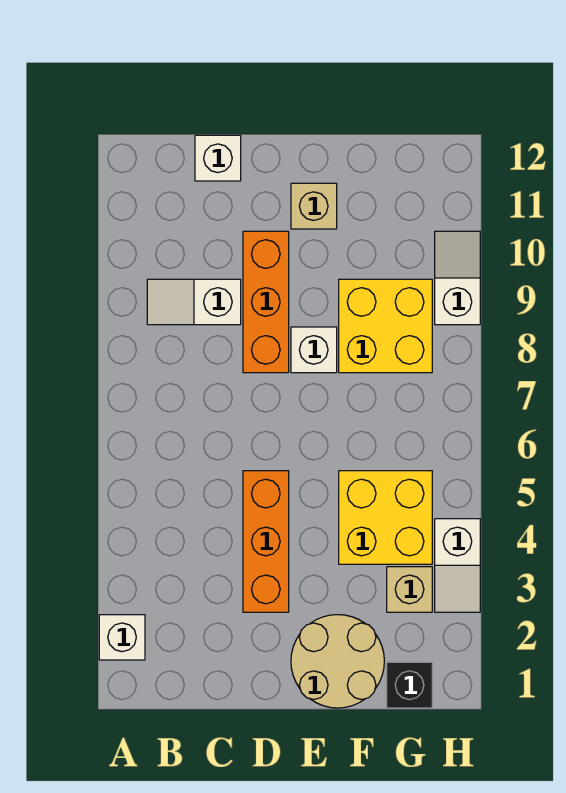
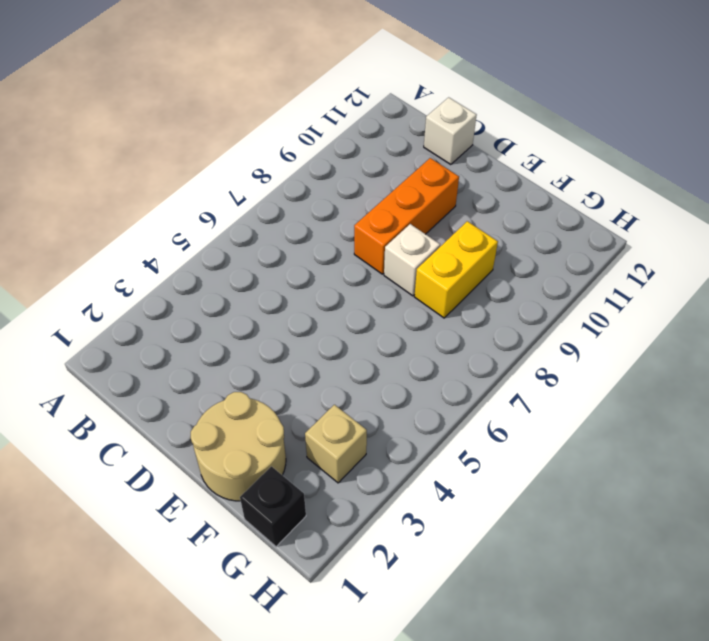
yellow 1x2 brick [414,221,498,318] -> yellow 2x2 brick [339,279,432,373]
none -> white 1x1 brick [99,615,145,660]
none -> white 1x2 slope [147,279,241,325]
none -> orange 1x3 brick [243,471,289,612]

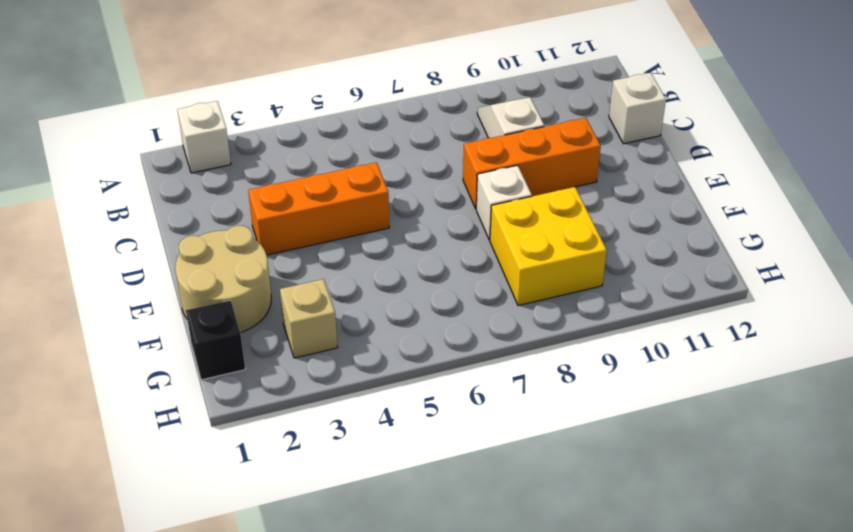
none -> tan 1x1 brick [291,183,337,229]
none -> yellow 2x2 brick [339,471,432,564]
none -> white 1x2 slope [435,519,480,612]

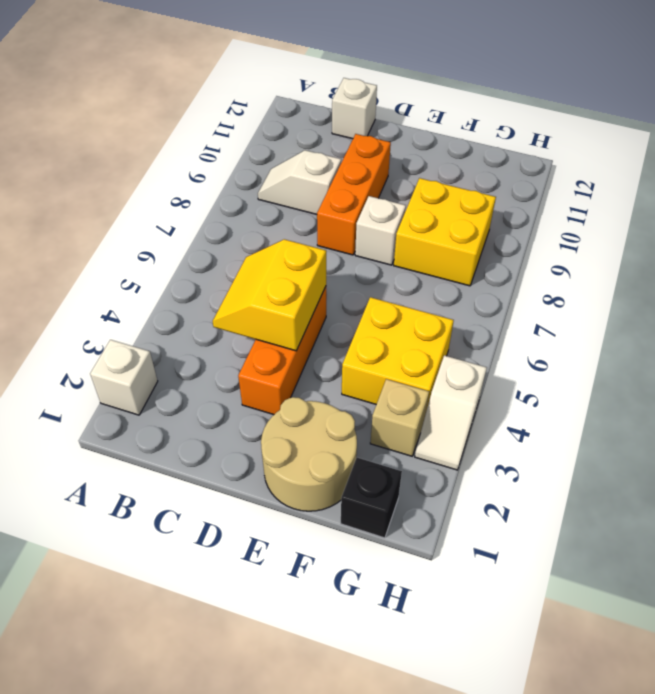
yellow 2x2 slope [213,239,326,351] -> none
none -> tan 1x1 brick [291,183,337,229]
none -> white 1x2 slope [435,231,480,325]

